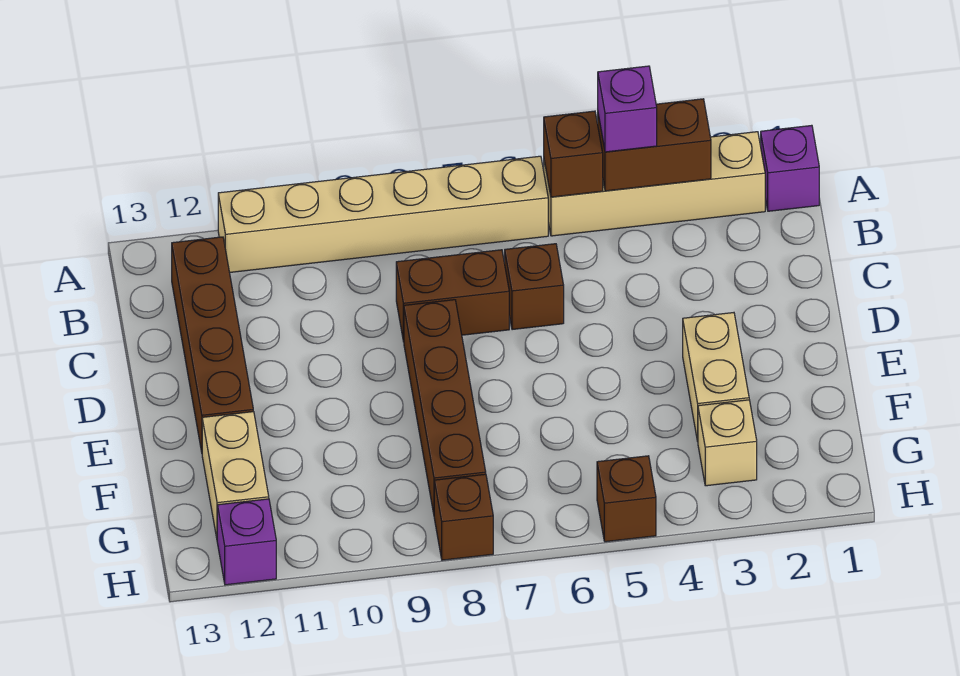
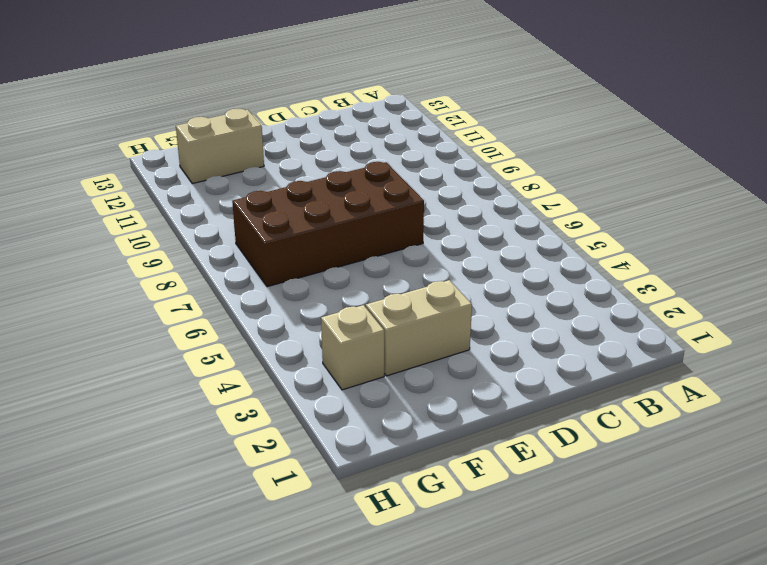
brown 2x4 brick [232,162,424,287] -> brown 1x4 brick [404,300,486,513]
none -> purple 1x1 brick [761,125,819,211]
none -> tan 1x4 brick [544,132,765,236]
none -> tan 1x6 brick [218,156,548,273]

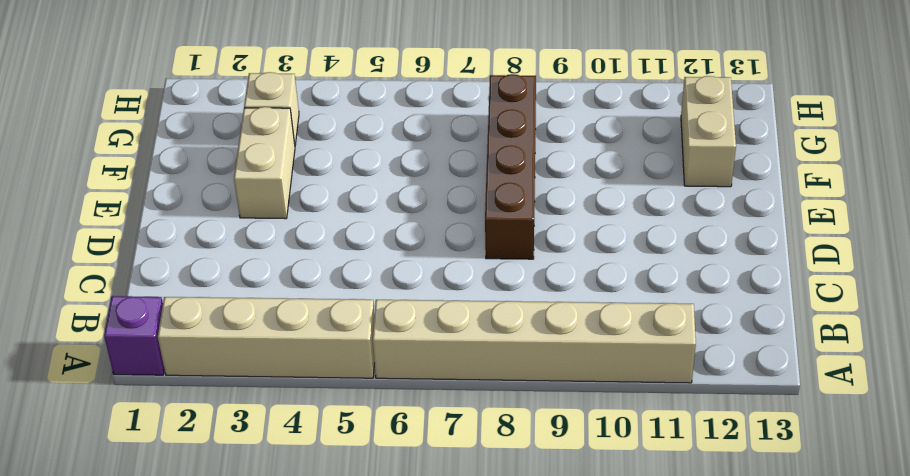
none -> brown 1x4 brick [172,237,253,452]
none -> brown 1x1 brick [505,244,564,330]
none -> brown 1x2 brick [396,250,509,342]

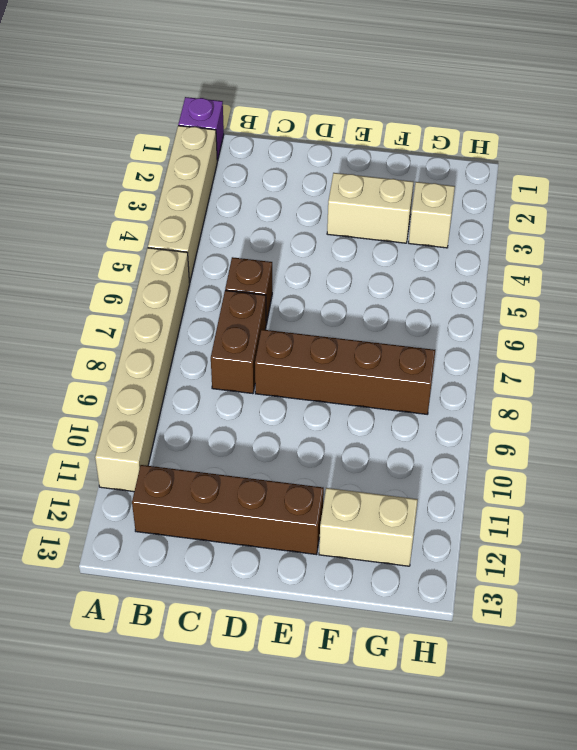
none -> brown 1x1 brick [597,456,656,542]
none -> brown 1x1 brick [434,474,493,560]
none -> purple 1x1 brick [217,499,276,585]

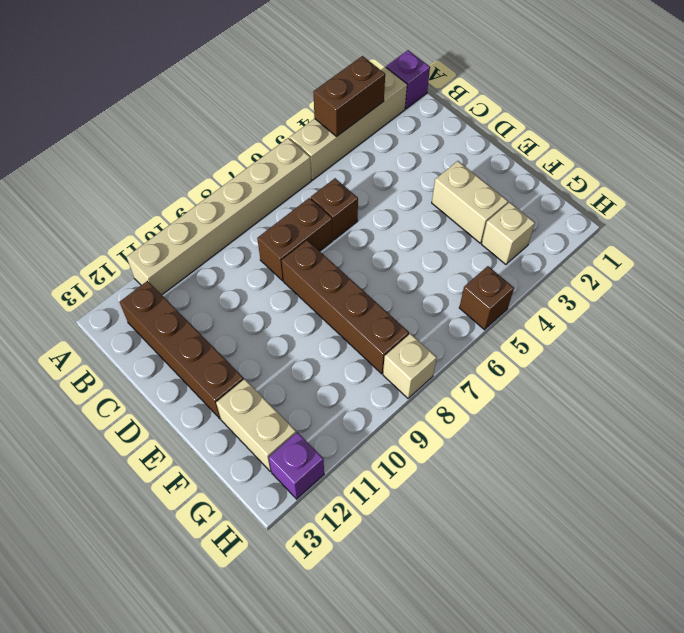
tan 1x1 brick [383,334,437,398] -> brown 1x1 brick [434,474,493,560]
none -> brown 1x1 brick [544,111,603,197]
none -> purple 1x1 brick [598,66,657,152]

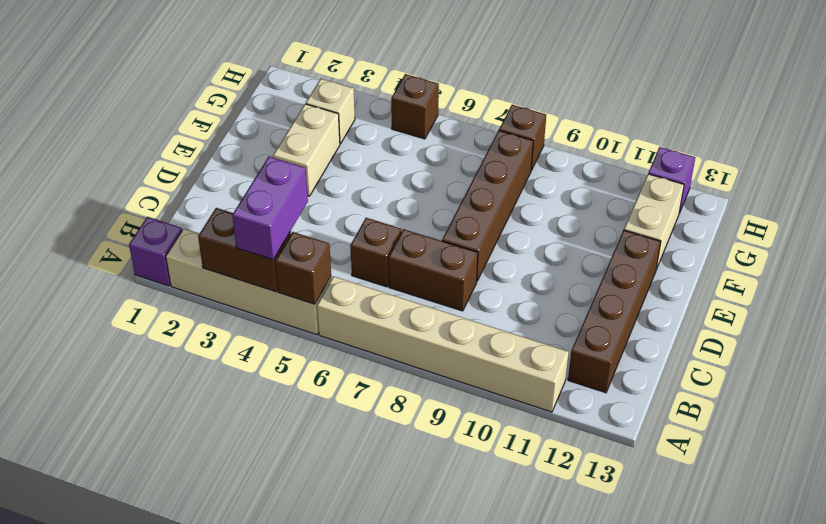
purple 1x2 brick [232,157,308,260] -> purple 1x1 brick [598,66,657,152]

